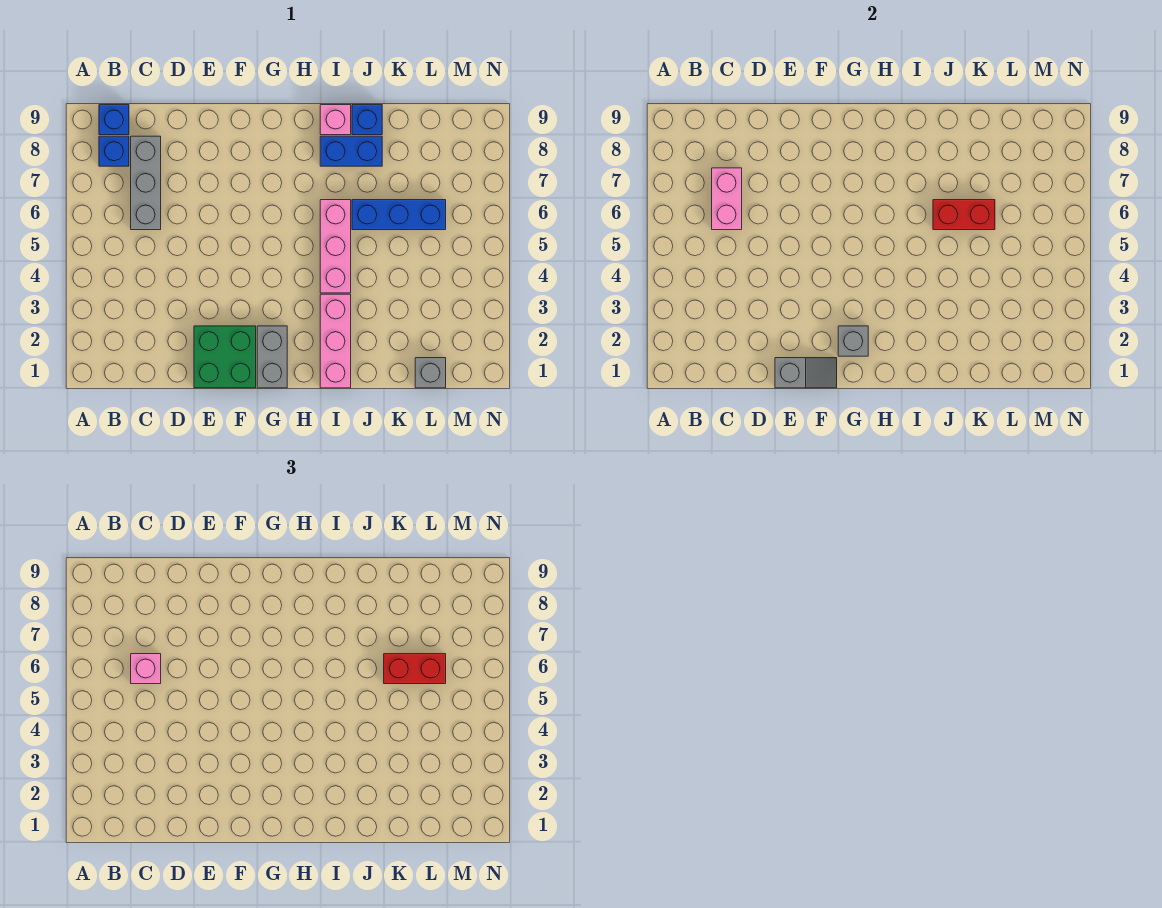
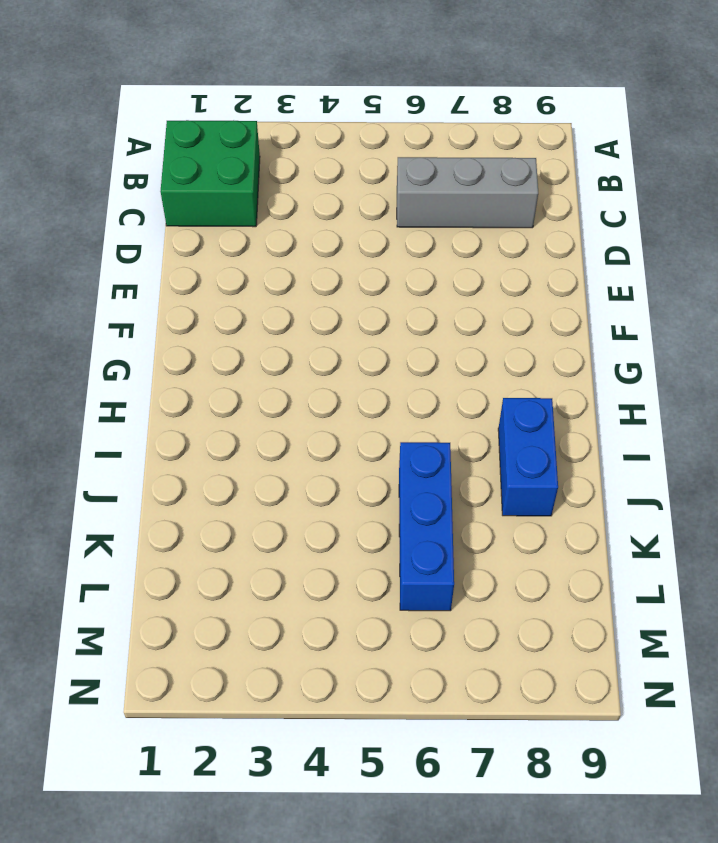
green 2x2 brick [161,120,260,227] -> green 2x2 brick moved to [194,326,256,388]
none -> blue 1x1 brick [99,136,129,166]
none -> blue 1x1 brick [99,105,129,135]
none -> grey 1x2 brick [257,326,287,388]

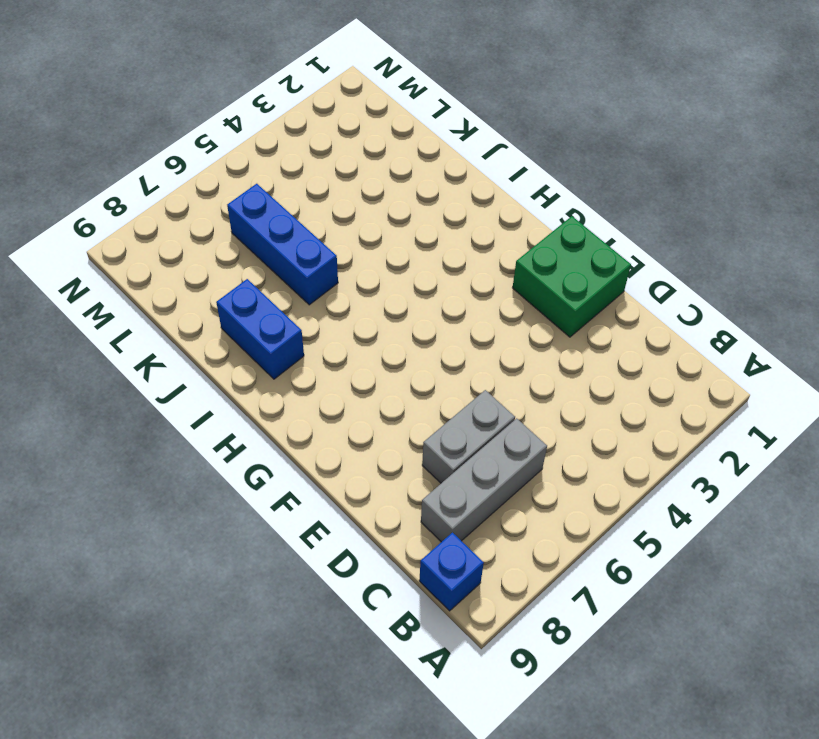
grey 1x2 brick [422,390,515,483] -> grey 1x2 brick moved to [257,326,287,388]
none -> blue 1x1 brick [99,136,129,166]
none -> pink 1x3 brick [320,294,351,388]
none -> pink 1x3 brick [320,200,351,293]

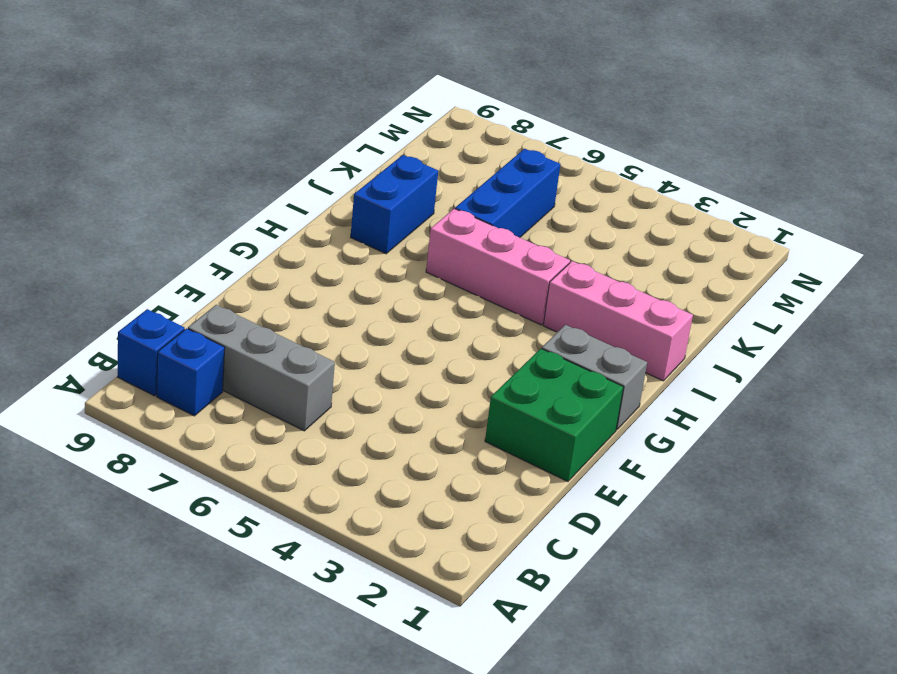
none -> pink 1x1 brick [320,105,351,135]
none -> blue 1x1 brick [352,105,382,135]
none -> grey 1x1 brick [415,358,446,388]

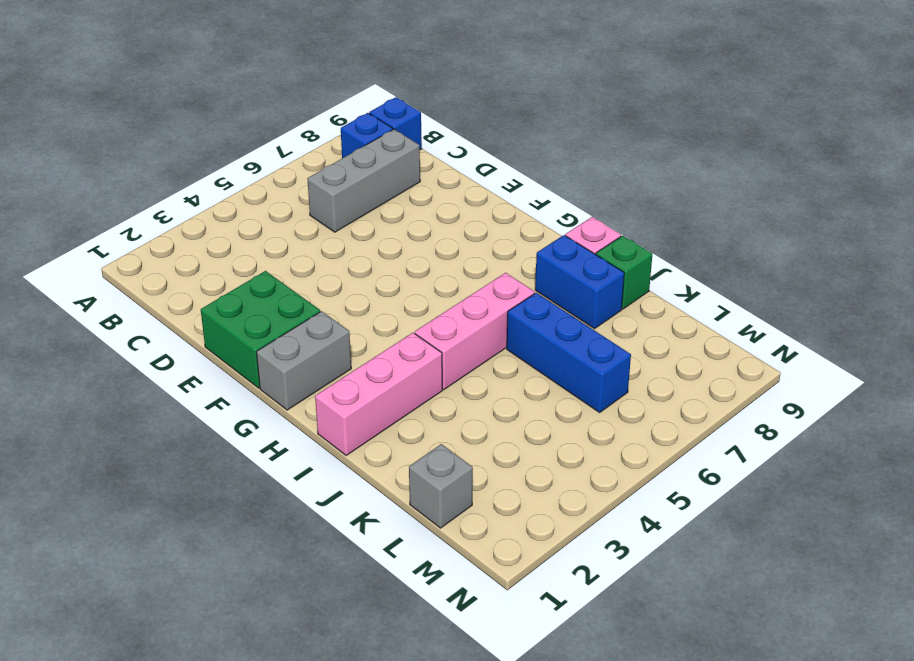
green 1x1 brick [596,235,652,309] -> blue 1x1 brick [352,105,382,135]
none -> pink 1x2 brick [712,168,742,230]
none -> grey 1x2 slope [775,358,837,388]
none -> grey 1x1 brick [838,326,868,356]

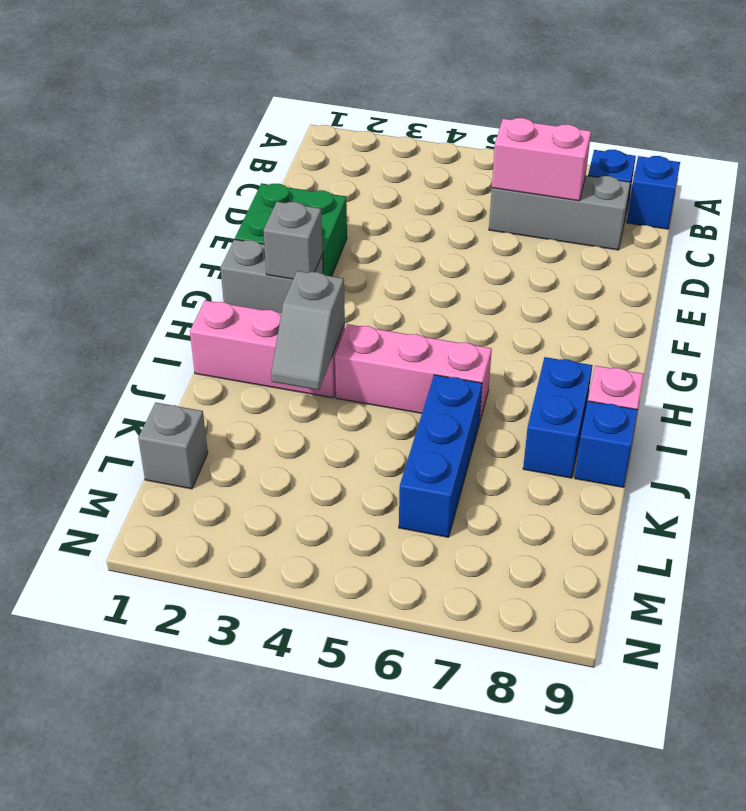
grey 1x2 slope [271,271,345,390] -> grey 1x2 slope moved to [775,358,837,388]
none -> red 1x2 brick [933,200,995,230]
none -> pink 1x1 brick [131,654,161,684]
none -> red 1x2 brick [384,654,446,684]

